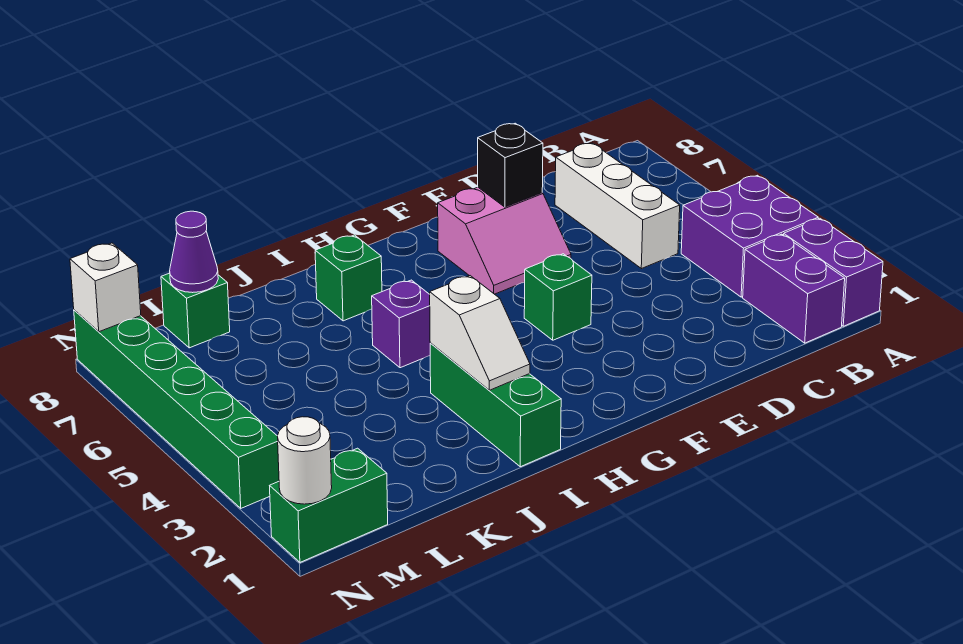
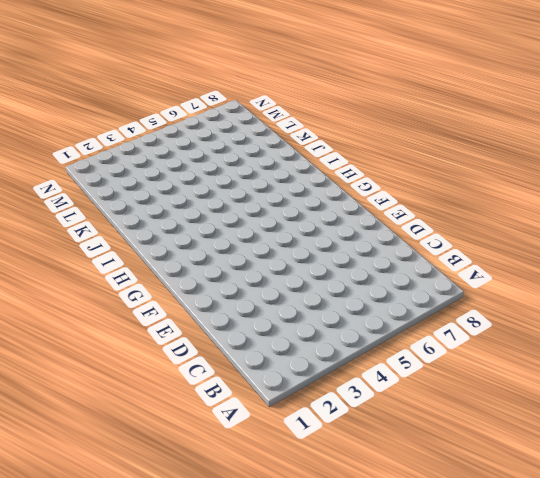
none -> purple 1x2 brick [784,218,883,326]
none -> purple 2x2 brick [681,175,818,297]
none -> purple 1x2 brick [743,234,845,343]

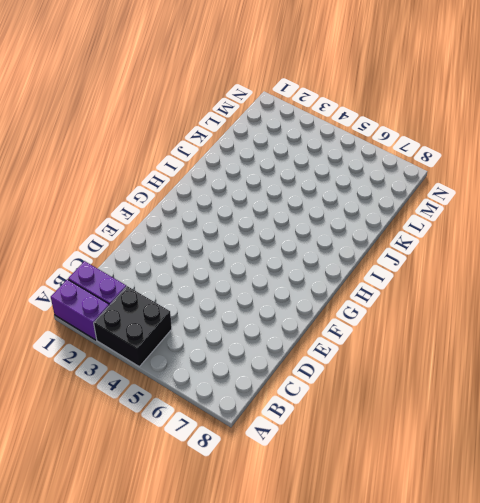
black 2x2 brick [94,286,172,367] -> purple 2x2 brick [681,175,818,297]
none -> white 1x3 brick [555,143,680,269]
none -> pink 2x2 slope [438,187,571,294]
none -> green 1x1 brick [524,254,592,340]

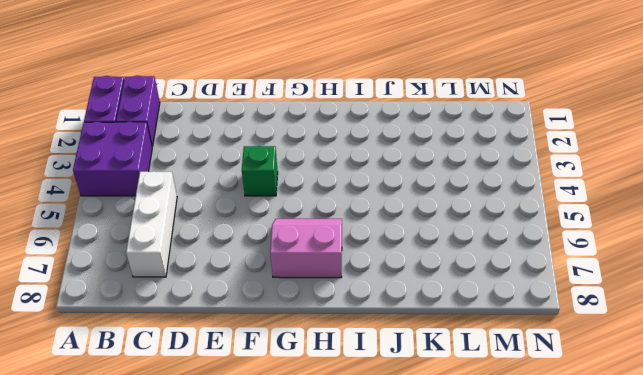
pink 2x2 slope [270,219,342,278] -> pink 2x2 slope moved to [438,187,571,294]
none -> green 1x3 brick [430,343,561,467]
none -> purple 1x1 brick [372,280,430,368]
none -> green 1x1 brick [315,235,382,321]

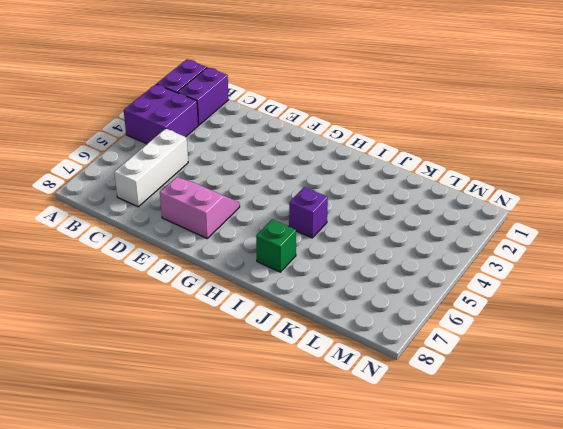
none -> green 1x1 brick [524,254,592,340]
none -> green 1x3 brick [430,343,561,467]
none -> green 1x1 brick [161,273,230,348]

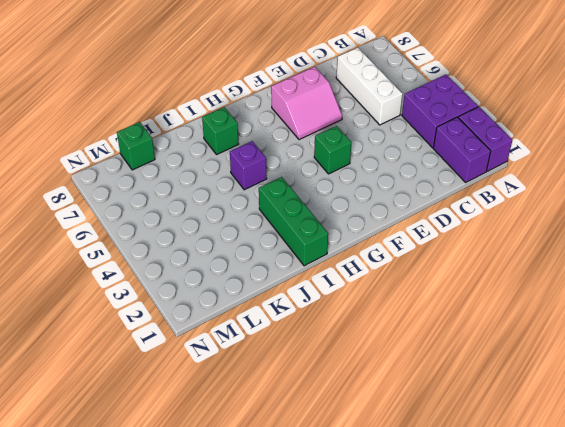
none -> green 1x2 brick [270,448,388,562]
none -> green 1x6 brick [74,310,279,508]
none -> black 1x1 brick [478,123,543,207]

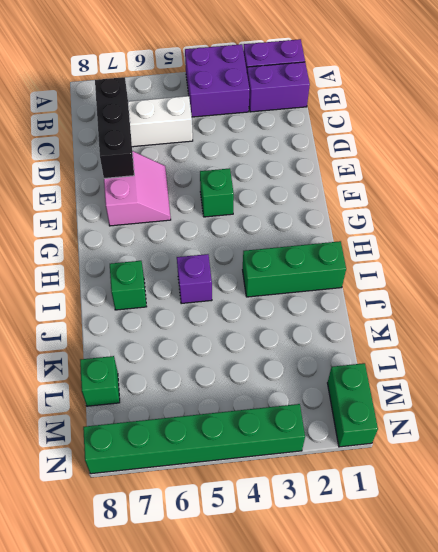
black 1x3 brick [95,77,134,178] -> black 1x1 brick [478,123,543,207]
none -> white 1x2 slope [430,276,530,390]
none -> purple 1x1 cone [170,211,218,293]
none -> white 1x1 round brick [278,417,332,504]

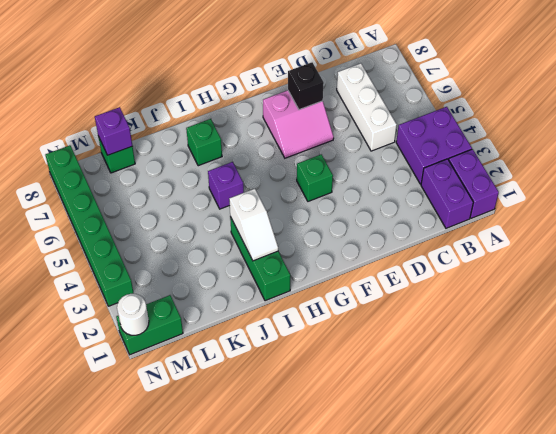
purple 1x1 brick [95,107,132,155] -> purple 1x1 cone [170,211,218,293]
none -> white 1x1 brick [70,243,141,332]

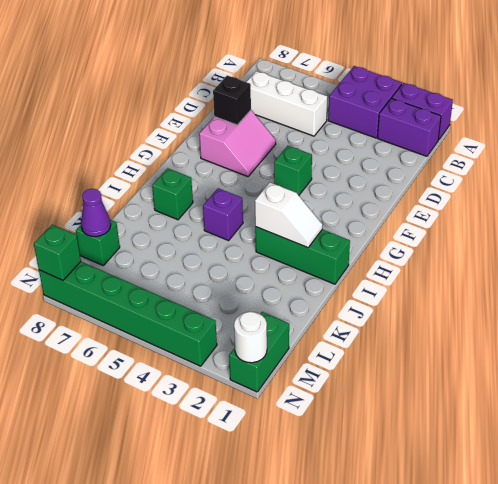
green 1x1 brick [34,225,81,280] -> white 1x1 brick [70,243,141,332]

